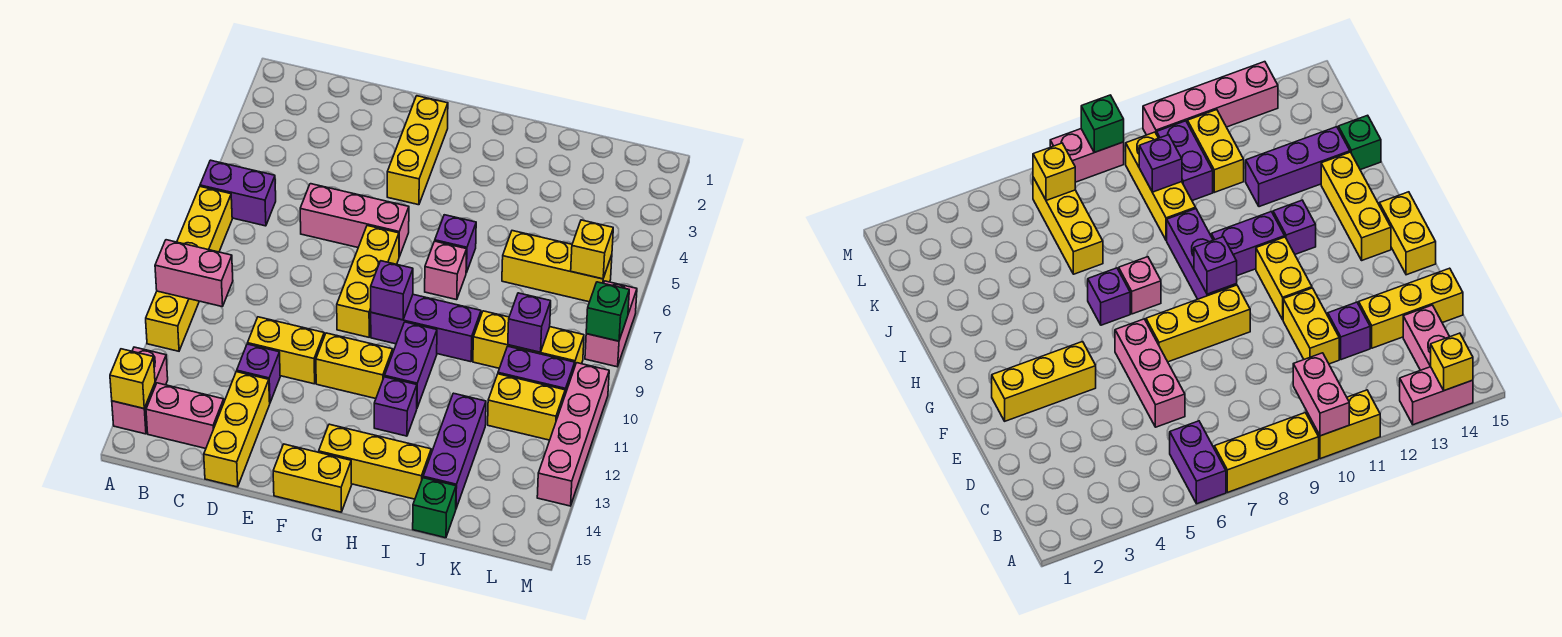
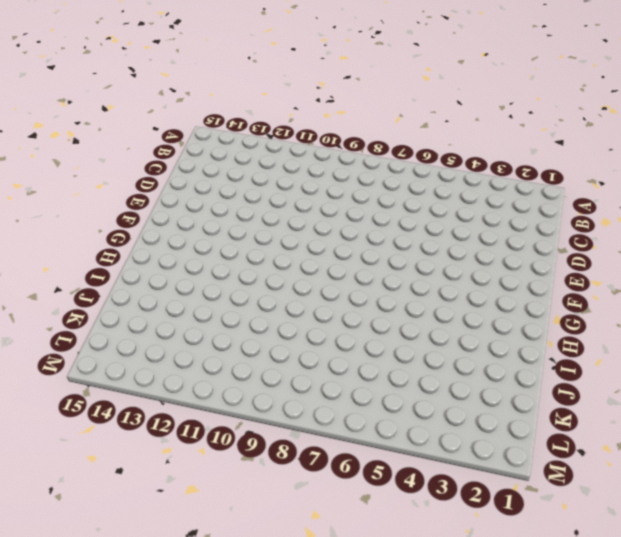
none -> purple 1x2 brick [200,160,276,226]
none -> yellow 1x3 brick [177,187,232,252]
none -> yellow 1x2 brick [146,291,199,351]
none -> pink 1x2 brick [112,347,168,434]

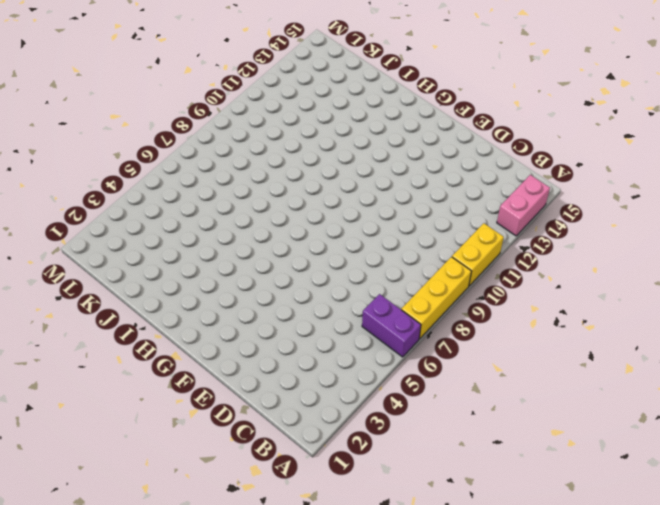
none -> pink 1x2 brick [146,383,224,449]
none -> pink 1x3 brick [300,184,409,257]
none -> yellow 1x2 brick [248,317,324,384]
none -> purple 1x1 brick [237,344,280,402]

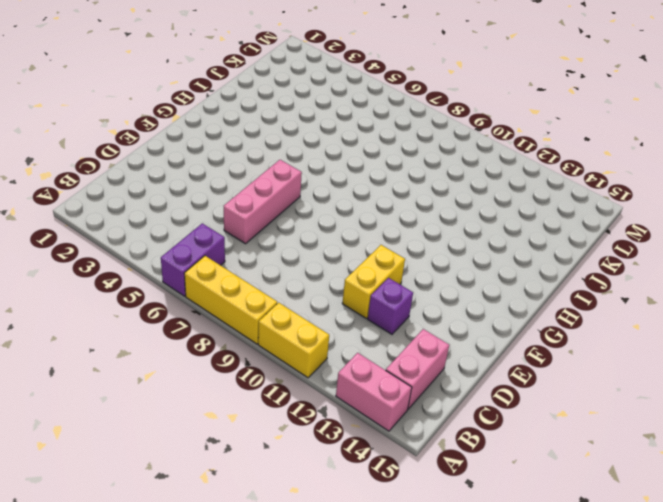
none -> yellow 1x3 brick [204,372,270,487]
none -> yellow 1x3 brick [387,96,448,205]
none -> yellow 1x3 brick [337,226,399,337]
none -> yellow 1x2 brick [316,333,393,399]

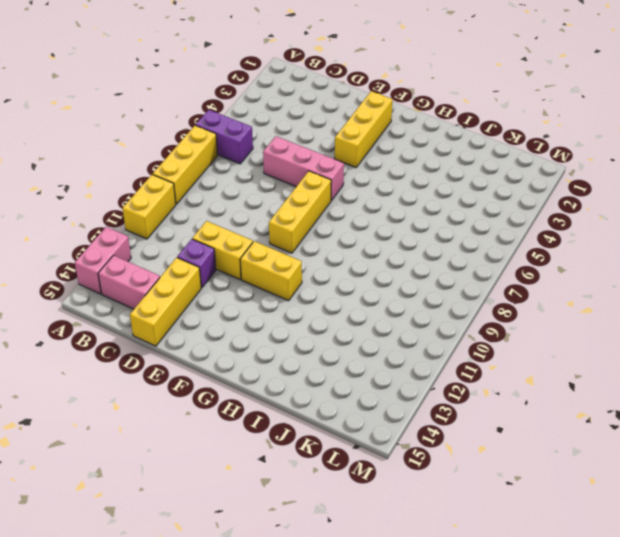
none -> yellow 1x2 brick [273,444,352,512]
none -> purple 1x3 brick [371,295,481,362]
none -> yellow 1x3 brick [319,424,431,499]
none -> purple 1x1 brick [435,215,476,273]

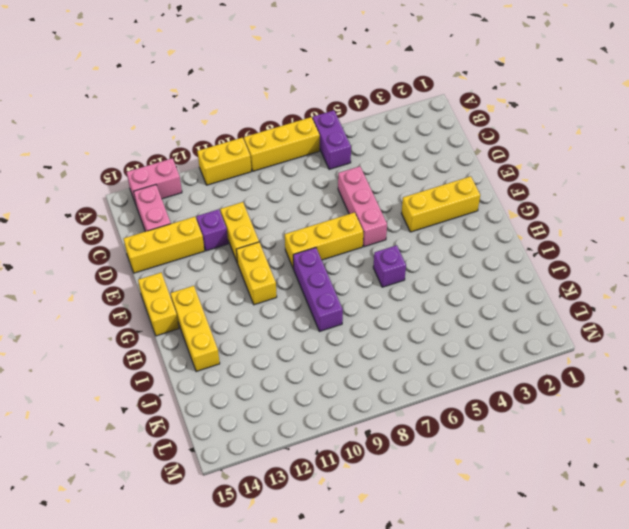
none -> pink 1x1 brick [425,241,467,300]
none -> purple 1x2 brick [385,322,437,407]
none -> purple 1x1 brick [374,377,417,436]
none -> yellow 1x3 brick [502,231,612,302]

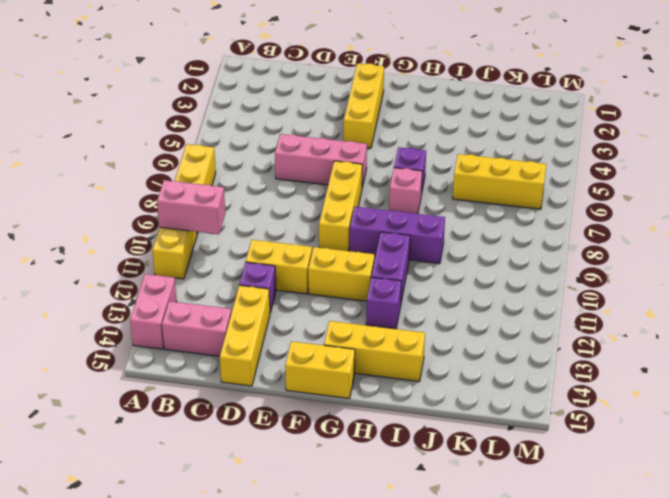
none -> purple 1x2 brick [200,160,276,226]
none -> yellow 1x3 brick [473,311,584,368]
none -> purple 1x3 brick [423,393,486,508]
none -> green 1x1 brick [413,478,456,538]

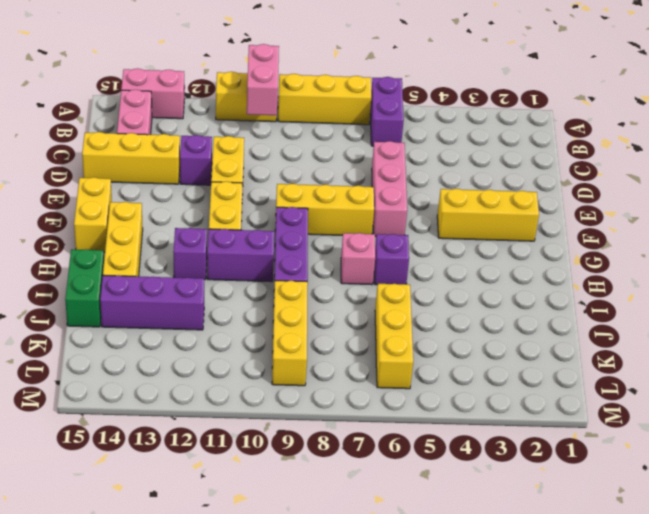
green 1x2 brick [65,249,104,327] -> green 1x1 brick [413,478,456,538]
none -> purple 1x2 brick [498,346,575,394]
none -> yellow 1x2 brick [488,374,565,440]
none -> pink 1x2 brick [585,281,637,367]
none -> pink 1x4 brick [537,363,609,506]

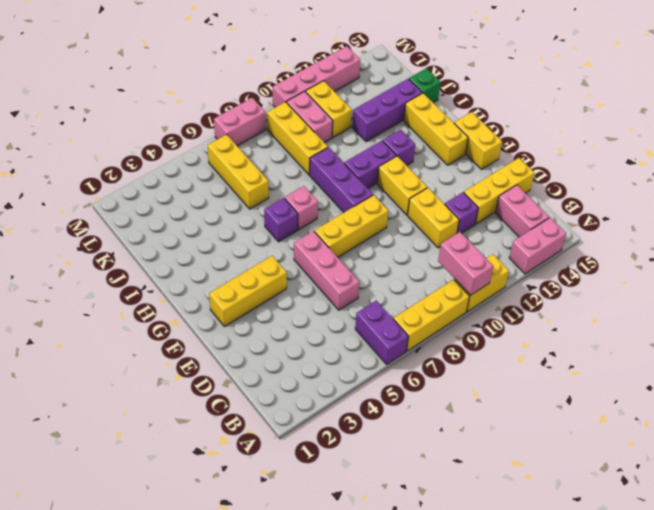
pink 1x2 brick [287,91,333,142] -> purple 1x2 brick [498,346,575,394]
none -> yellow 1x1 brick [110,349,155,409]
none -> purple 1x1 brick [371,261,413,320]
none -> purple 1x1 brick [508,293,551,352]
none -> yellow 1x1 brick [571,220,613,279]

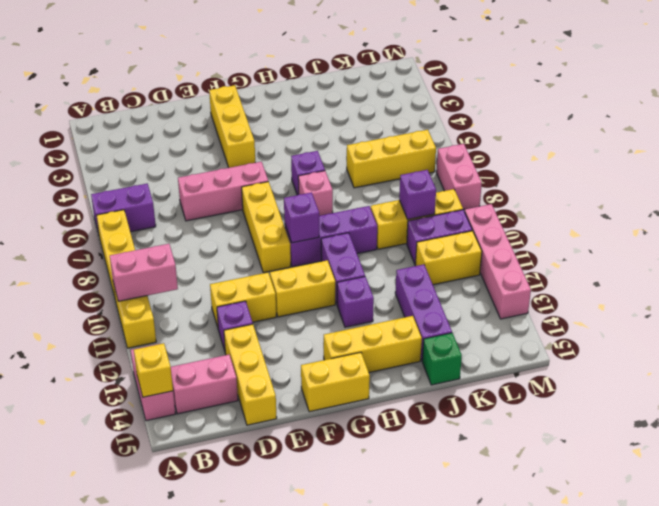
none -> yellow 1x1 brick [571,220,613,279]
none -> green 1x1 brick [586,282,629,341]

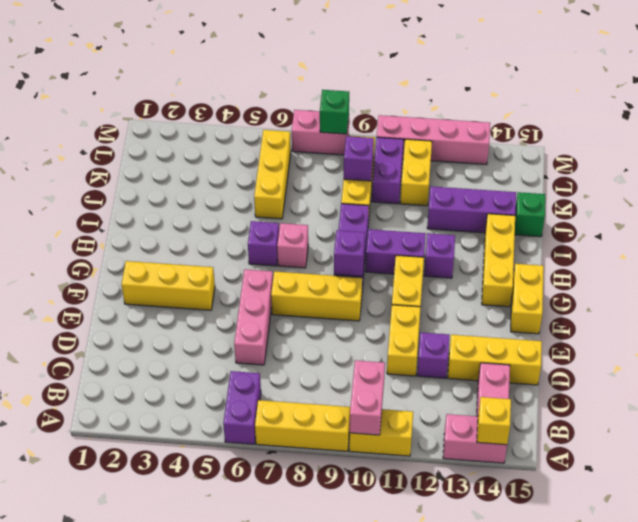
none -> yellow 1x1 brick [571,220,613,279]

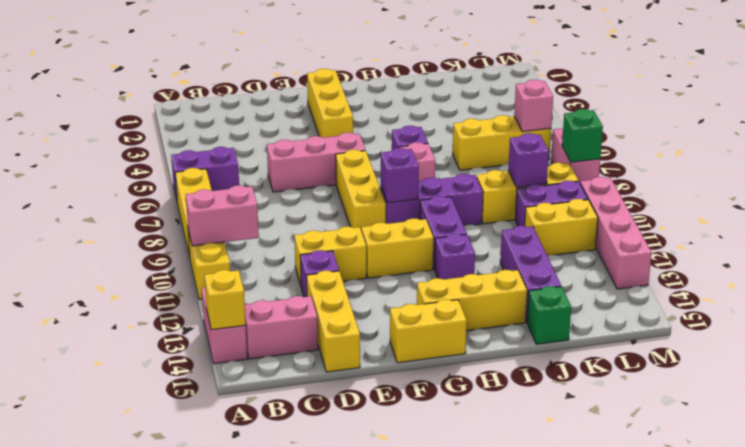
pink 1x1 brick [514,80,553,132] -> yellow 1x1 brick [571,220,613,279]

